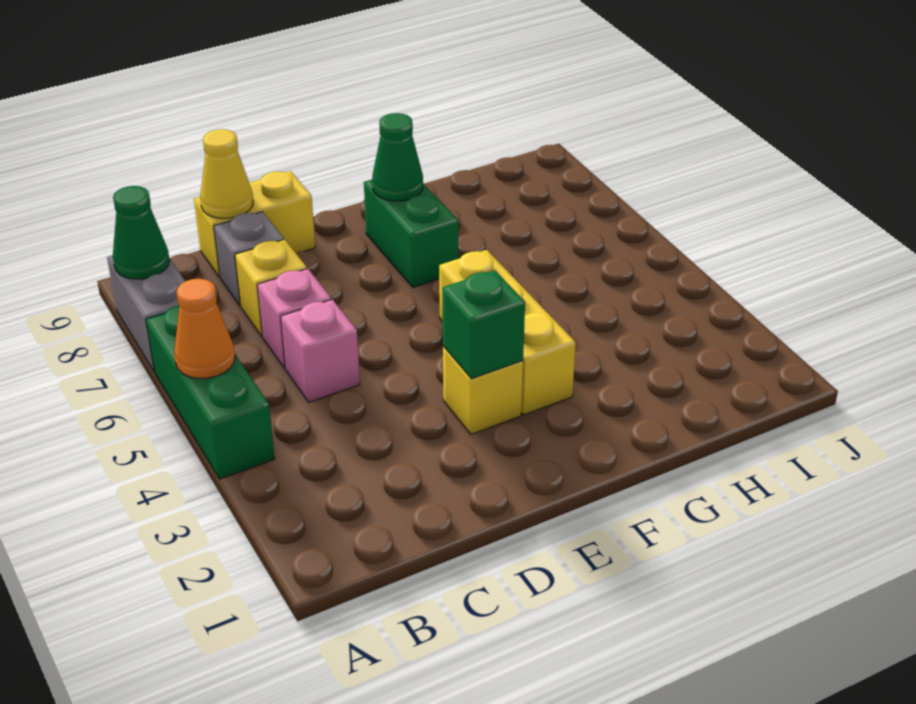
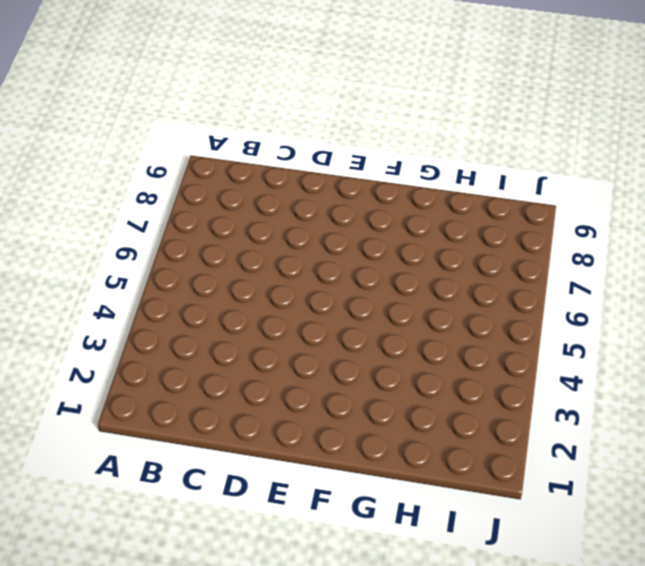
none -> green 1x3 brick [146,305,275,479]
none -> grey 1x2 brick [107,255,185,372]
none -> pink 1x1 brick [281,299,360,402]

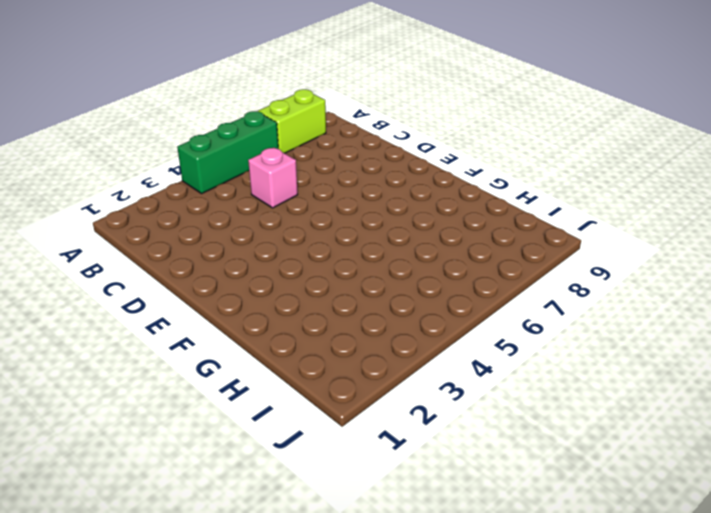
lime 1x2 brick [258,89,326,153] -> grey 1x2 brick [107,255,185,372]
none -> pink 1x1 brick [257,269,331,369]
none -> yellow 1x1 brick [235,239,307,337]
none -> grey 1x1 brick [214,212,284,306]

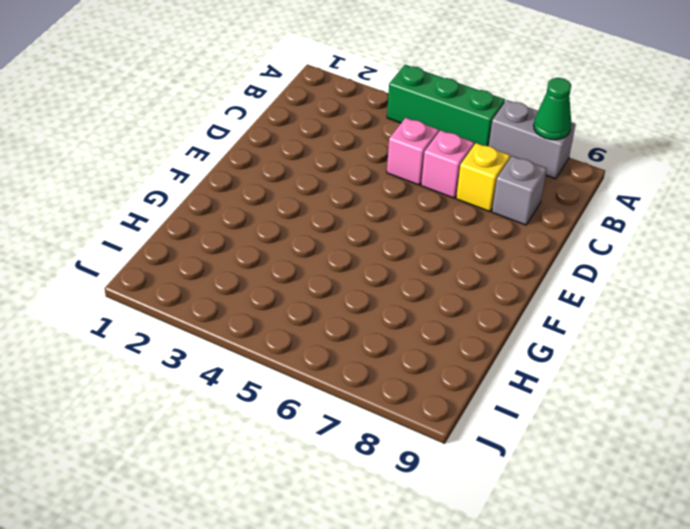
none -> yellow 1x2 brick [194,171,315,277]
none -> yellow 1x1 brick [443,346,523,434]
none -> yellow 1x3 brick [439,250,576,415]

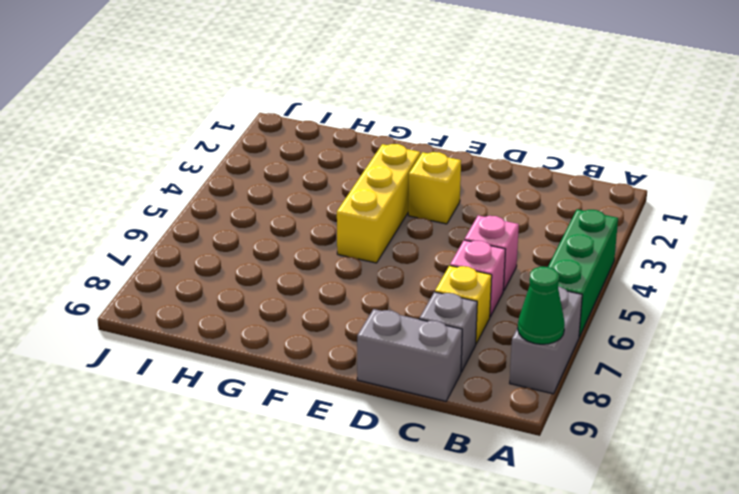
grey 1x2 brick [357,309,462,401] -> yellow 1x2 brick [194,171,315,277]
none -> green 1x2 brick [364,180,458,287]
none -> orange 1x1 cone [174,279,235,378]
none -> yellow 1x1 cone [200,129,253,218]

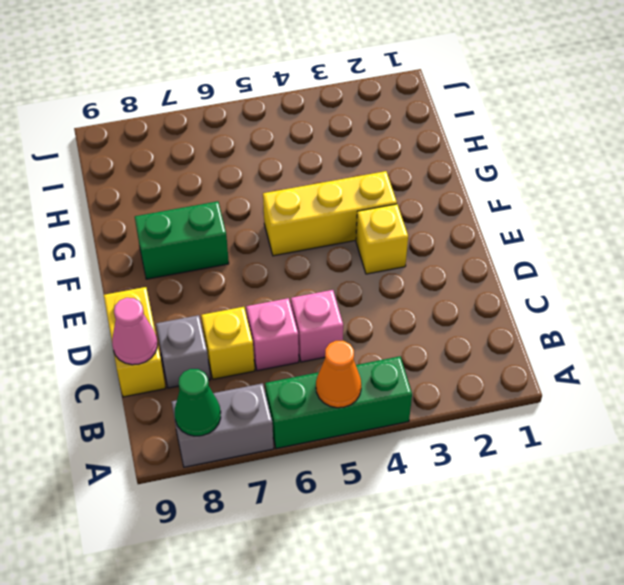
pink 1x1 cone [112,298,157,365] -> yellow 1x1 cone [200,129,253,218]
none -> green 1x1 brick [443,270,525,379]
none -> green 1x1 cone [372,113,423,201]

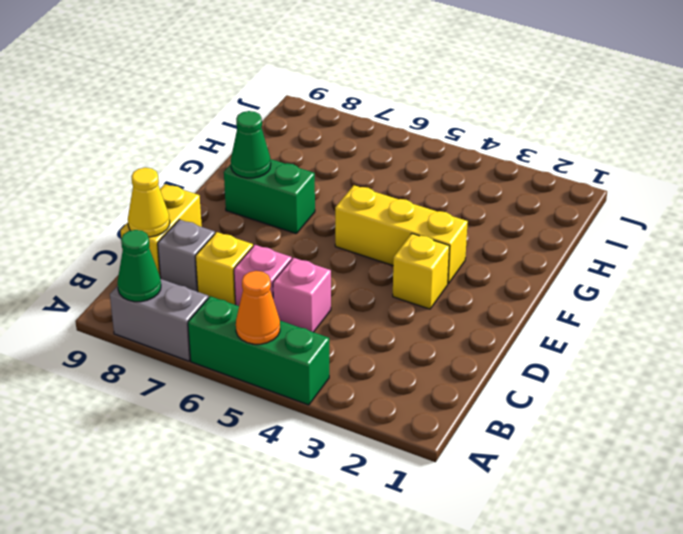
none -> green 1x1 brick [443,270,525,379]

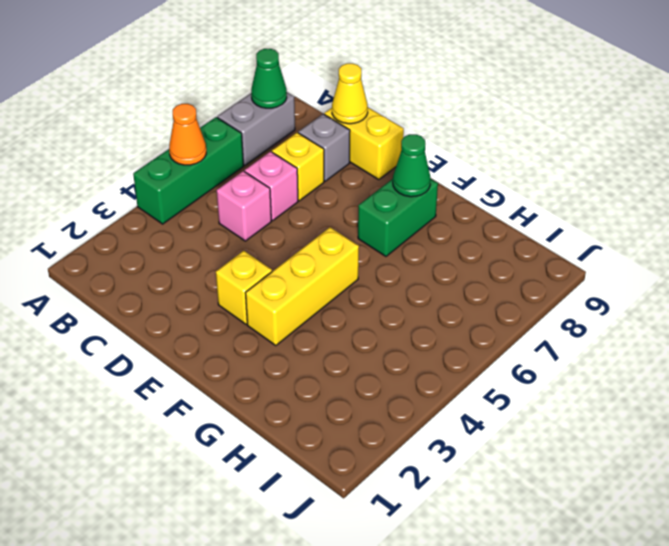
none -> green 1x1 brick [443,270,525,379]

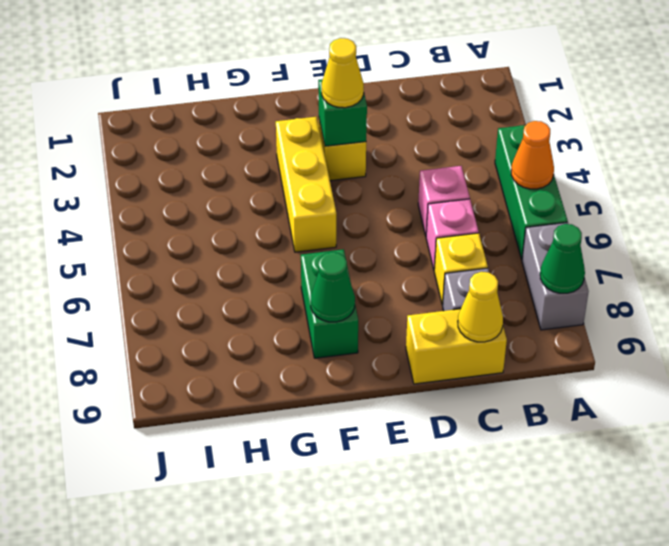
yellow 1x1 cone [322,38,364,108] -> none

